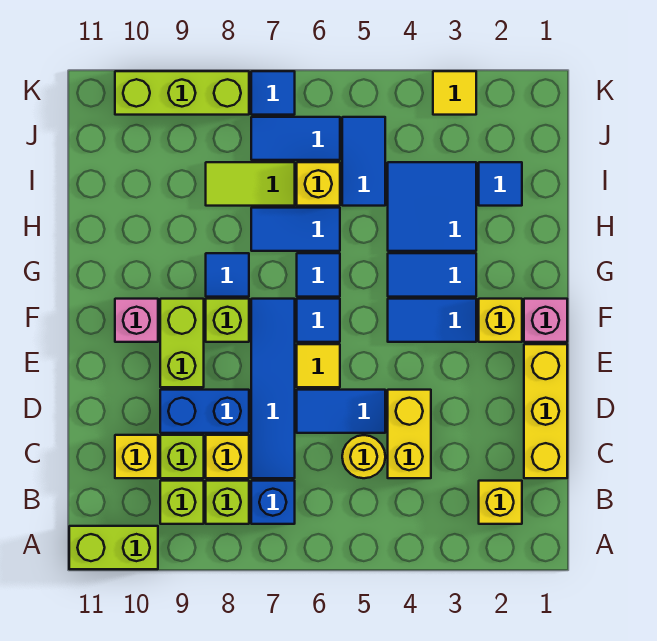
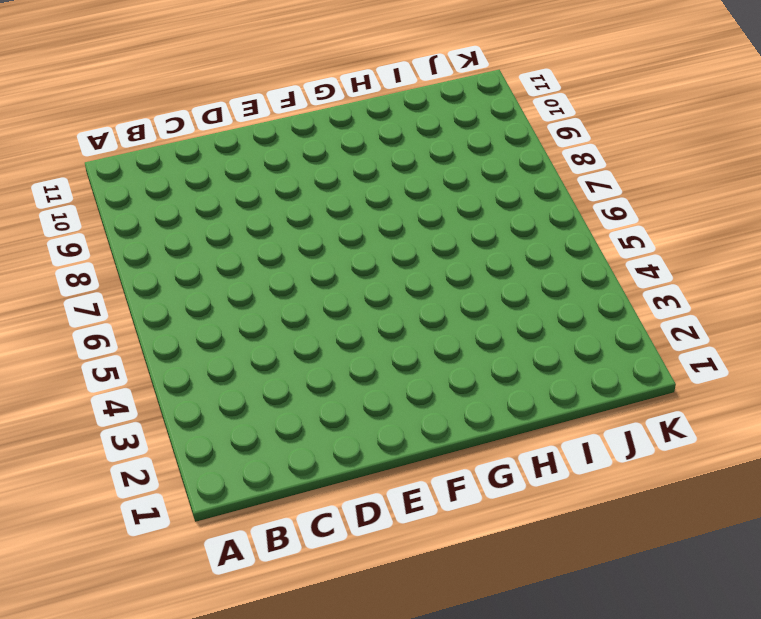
none -> lime 1x2 brick [69,526,158,569]
none -> yellow 1x1 brick [479,481,522,524]
none -> blue 1x1 brick [251,481,295,524]
none -> lime 1x1 brick [206,481,249,524]

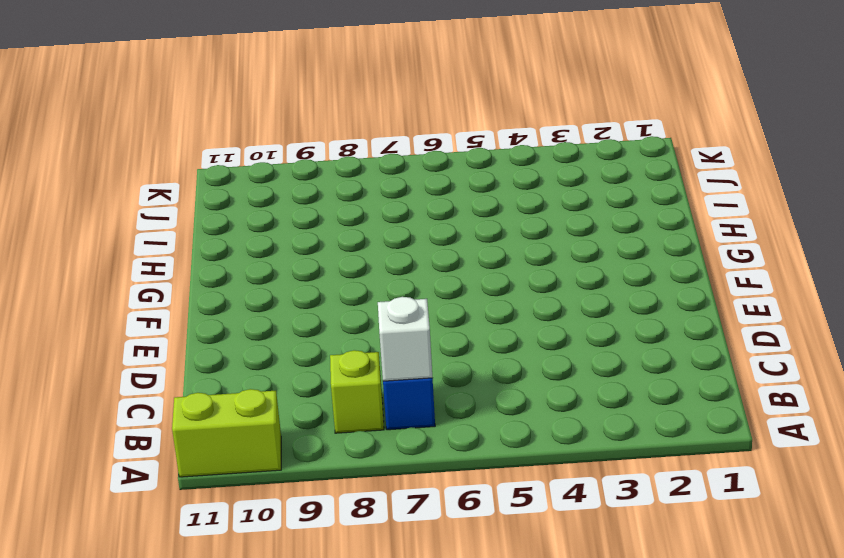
white 1x1 brick [378,297,432,381] -> none
none -> yellow 1x1 brick [479,481,522,524]
none -> lime 1x1 brick [160,481,204,524]
none -> yellow 1x3 brick [524,344,567,478]
none -> yellow 1x2 brick [388,390,431,478]

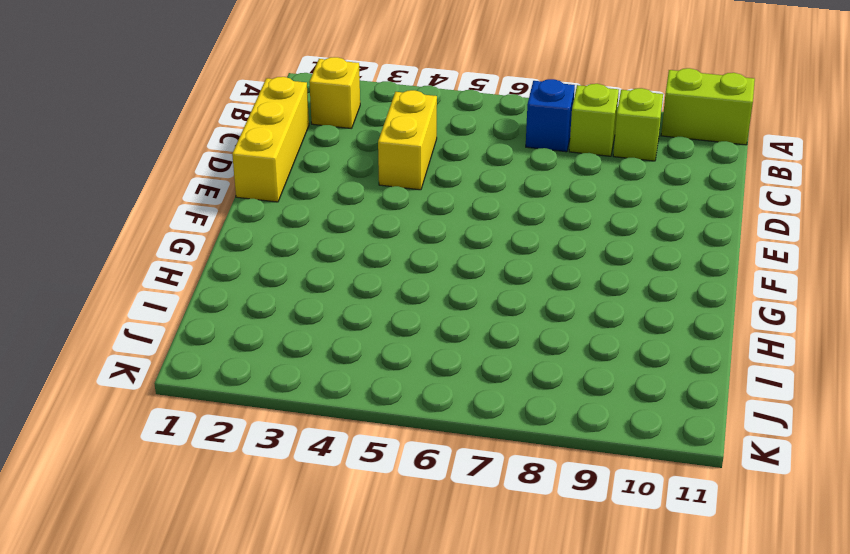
none -> yellow 1x1 round brick [342,435,385,478]
none -> blue 1x4 tile [251,299,295,478]
none -> yellow 1x1 brick [206,435,249,478]
none -> lime 1x1 brick [160,435,204,478]

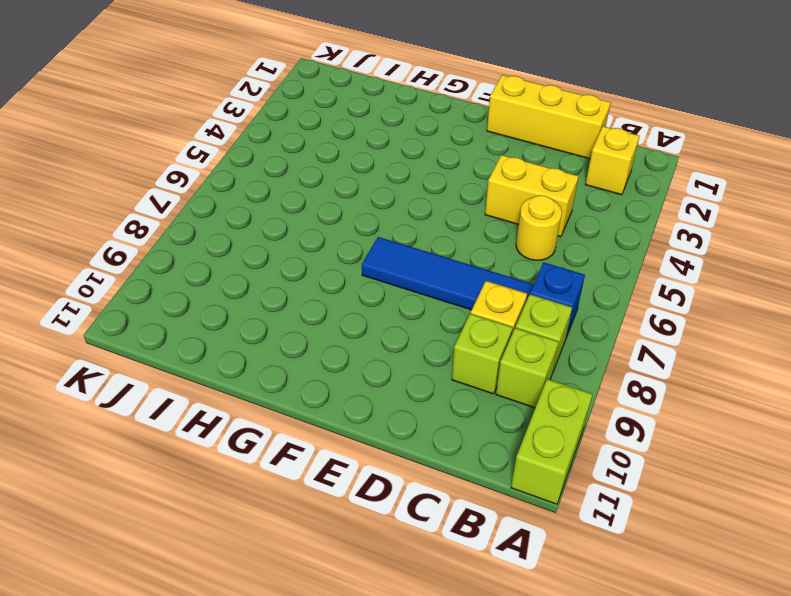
none -> yellow 1x1 brick [115,435,158,478]
none -> blue 1x2 tile [297,390,385,433]
none -> blue 1x2 brick [160,390,249,433]
none -> yellow 1x1 tile [297,344,340,387]

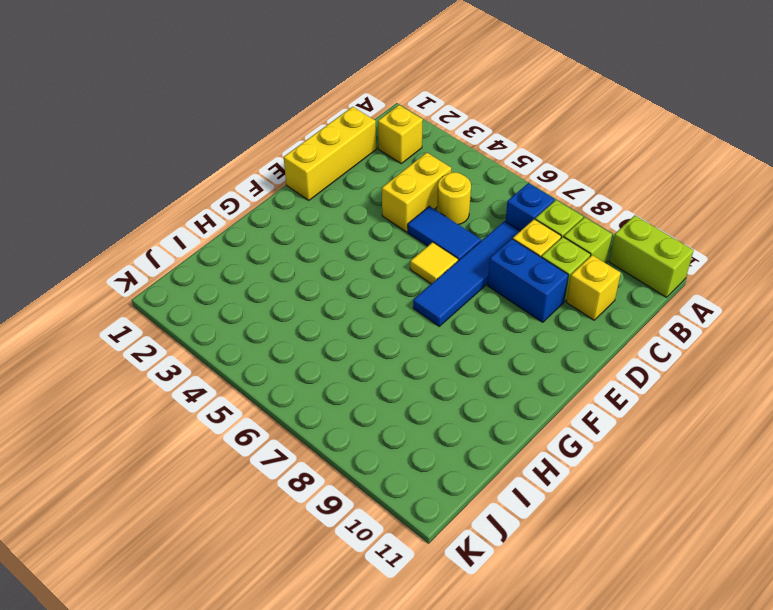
none -> lime 1x2 brick [160,299,204,387]
none -> pink 1x1 brick [524,299,567,342]
none -> yellow 1x1 brick [479,299,522,342]
none -> blue 1x2 tile [388,299,476,342]

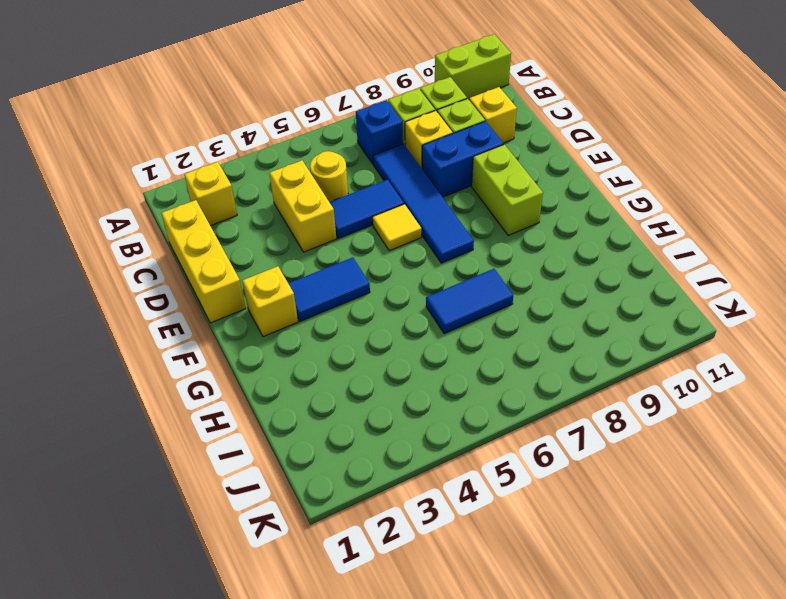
none -> pink 1x1 brick [524,299,567,342]
none -> blue 1x1 tile [297,299,340,342]
none -> lime 1x1 brick [206,299,249,342]
none -> pink 1x1 brick [115,299,158,342]

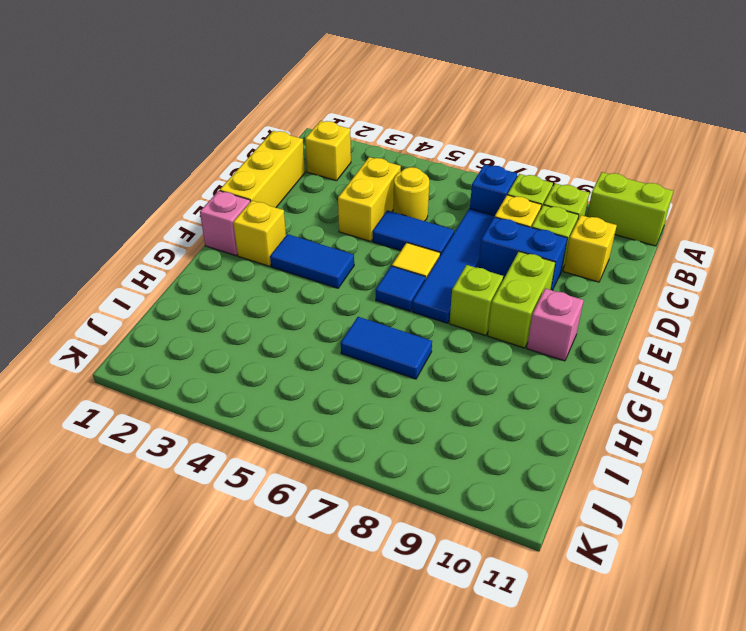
none -> blue 1x2 tile [388,253,476,297]
none -> blue 1x1 tile [297,253,340,297]
none -> blue 1x1 tile [206,253,249,297]
none -> blue 2x2 tile [388,162,476,251]

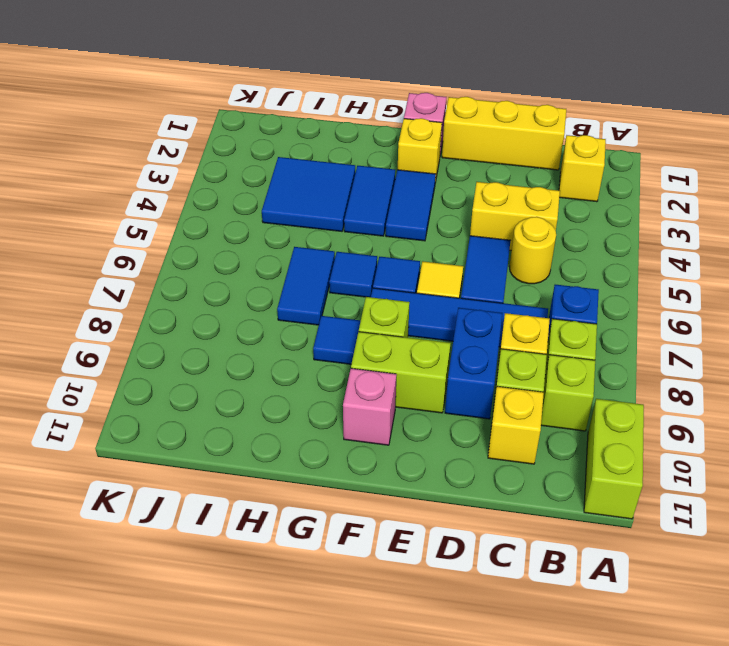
none -> blue 1x1 tile [479,162,522,206]
none -> blue 1x2 tile [342,117,385,206]
none -> yellow 1x1 brick [297,162,340,206]
none -> lime 1x2 tile [206,162,295,206]

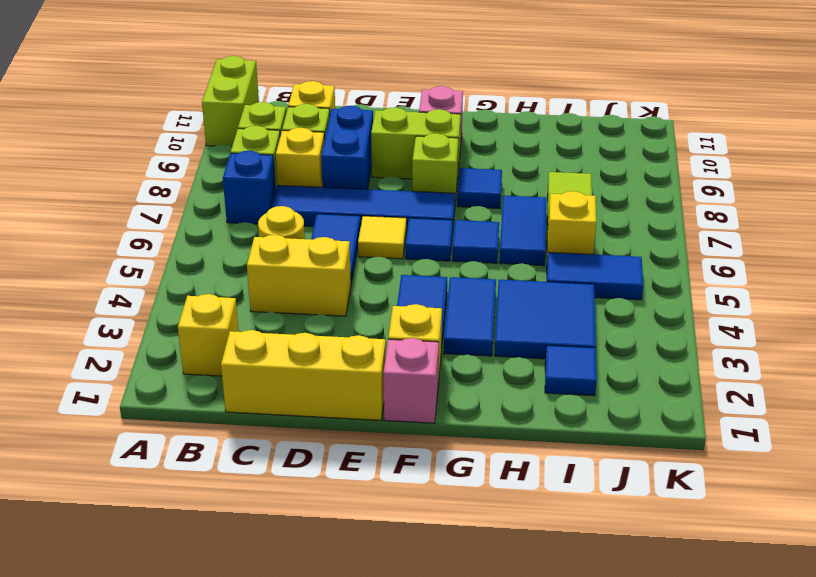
none -> blue 1x2 tile [251,117,340,160]
none -> yellow 1x1 tile [433,71,476,115]
none -> blue 1x1 tile [251,71,295,115]
none -> lime 1x3 brick [115,71,249,115]

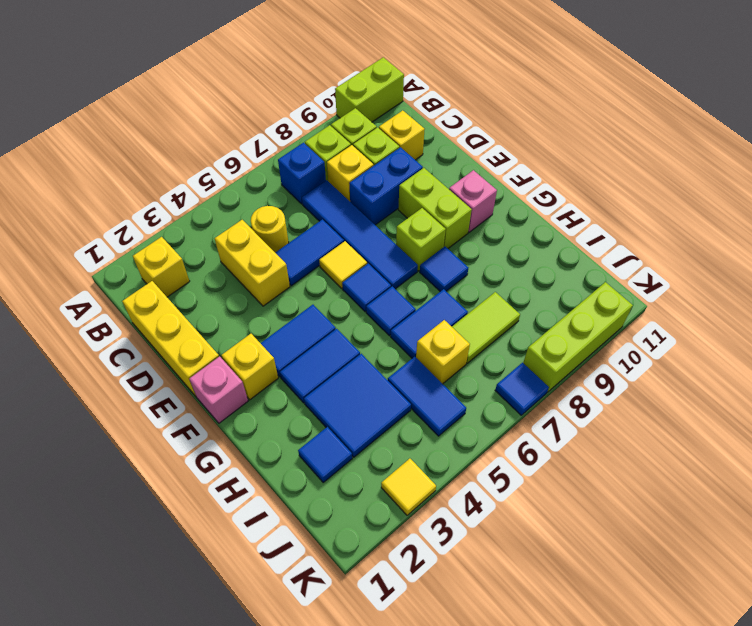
none -> blue 1x2 tile [251,117,340,160]

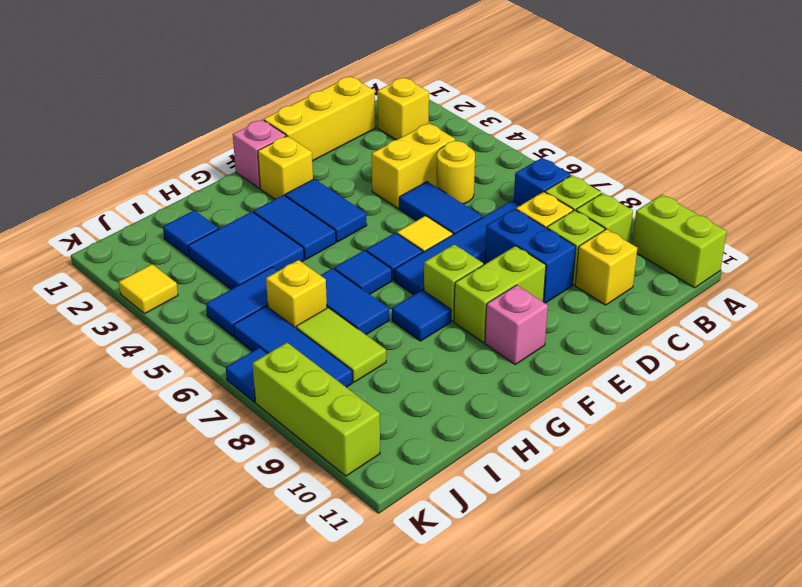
blue 1x3 tile [233,306,353,387] -> blue 1x2 tile [251,117,340,160]

